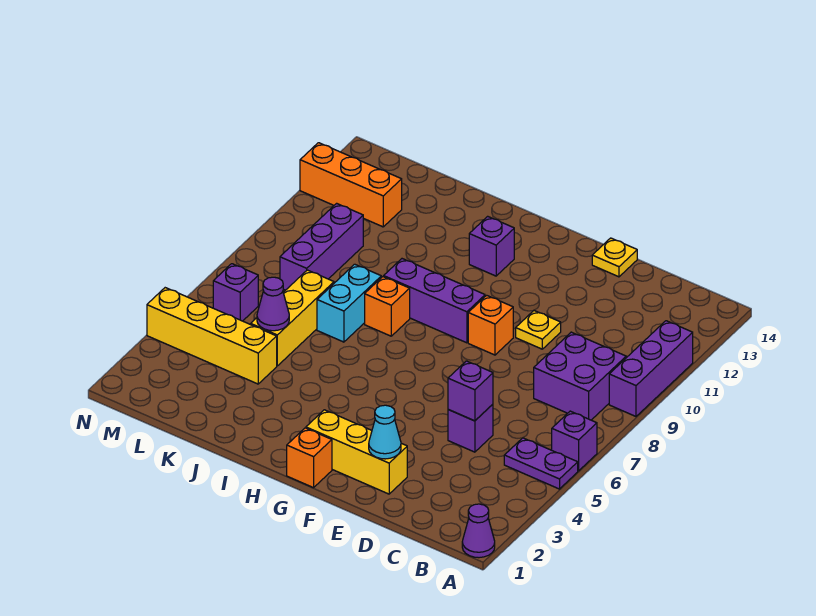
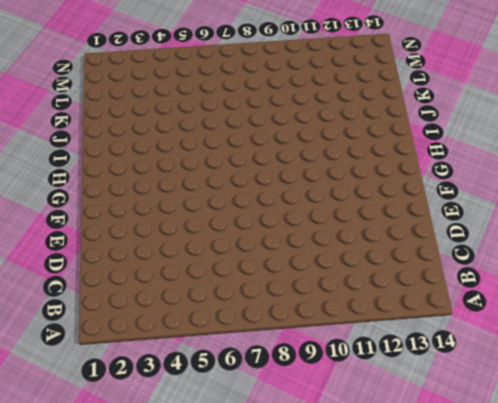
none -> purple 1x1 cone [462,504,495,558]
none -> purple 1x2 plate [504,438,578,489]
none -> purple 1x1 brick [552,411,597,471]

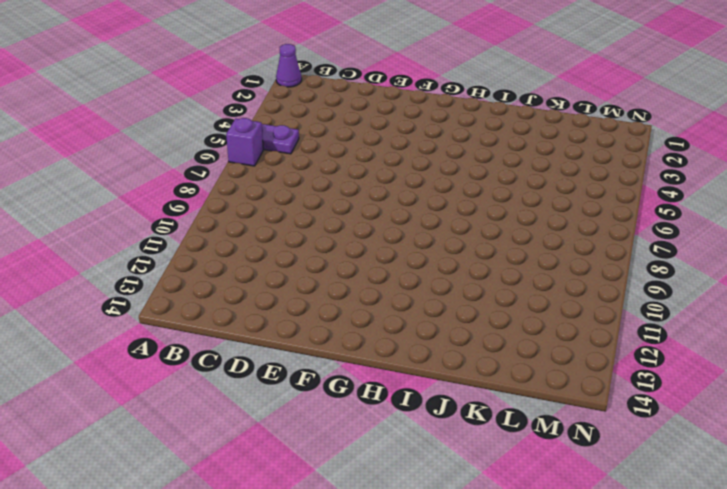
none -> purple 1x3 brick [609,321,693,416]
none -> purple 2x2 brick [534,332,626,420]
none -> purple 1x1 brick [448,404,493,452]

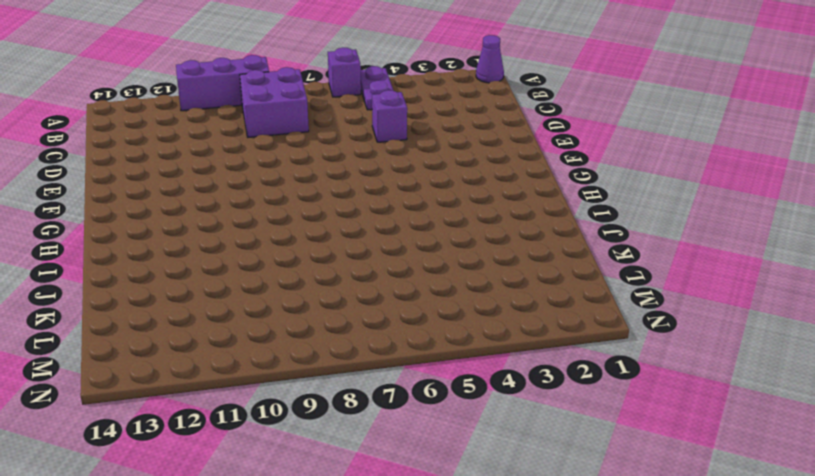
none -> yellow 1x3 brick [306,410,407,494]
none -> yellow 1x1 plate [516,311,561,349]
none -> yellow 1x1 plate [592,238,637,277]

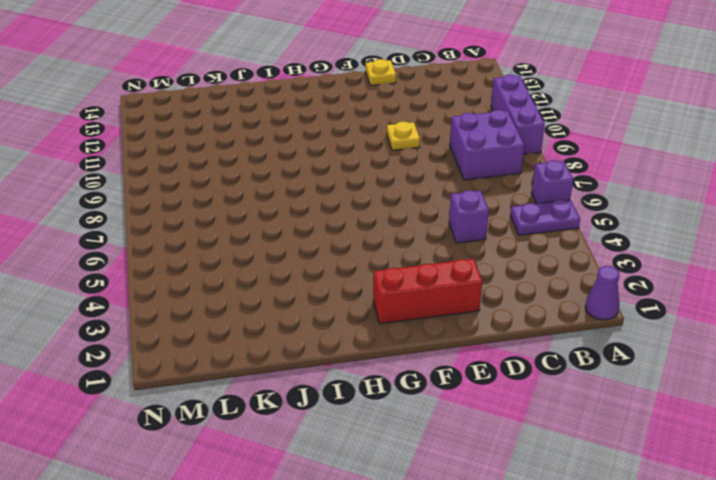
red 1x3 brick [373,259,482,324] -> yellow 1x3 brick [306,410,407,494]
none -> orange 1x1 brick [468,295,513,355]
none -> orange 1x1 brick [287,428,332,488]
none -> purple 1x3 brick [384,259,485,343]

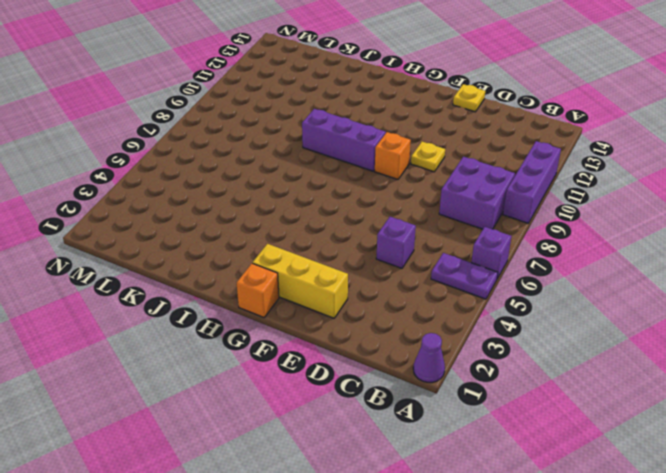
none -> purple 1x1 brick [469,216,514,276]
none -> orange 1x1 brick [365,277,410,336]
none -> cyan 1x2 brick [317,264,381,342]

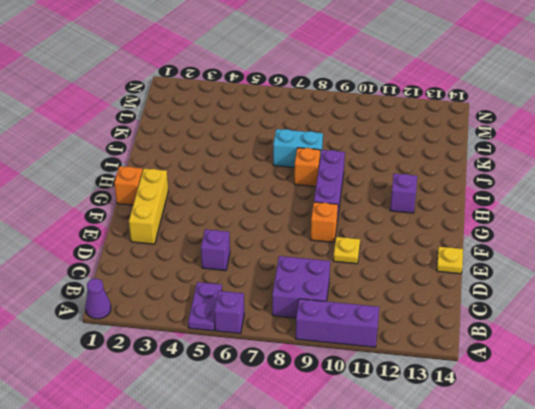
none -> yellow 1x4 brick [147,288,277,384]
none -> yellow 1x3 brick [251,270,334,366]
none -> purple 1x3 brick [280,203,363,290]

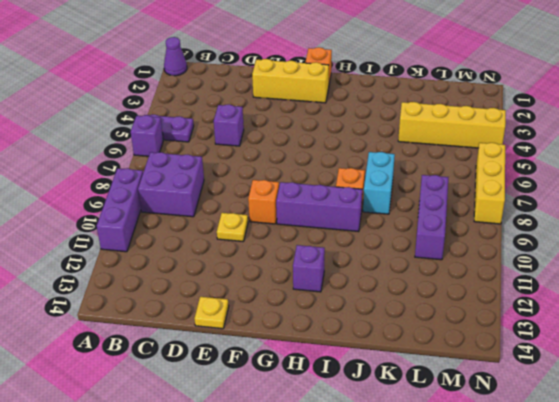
yellow 1x3 brick [474,143,505,224] -> yellow 1x3 brick moved to [251,270,334,366]
none -> orange 1x3 brick [300,143,402,227]
none -> purple 1x1 brick [213,264,258,321]
none -> purple 1x1 brick [448,361,493,421]

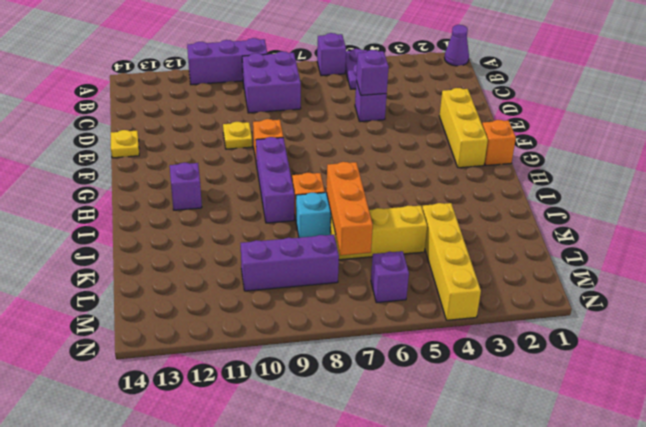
orange 1x3 brick [326,162,373,255] -> orange 1x3 brick moved to [300,143,402,227]
none -> cyan 1x1 cone [369,405,401,459]
none -> purple 1x1 cone [257,277,289,331]

